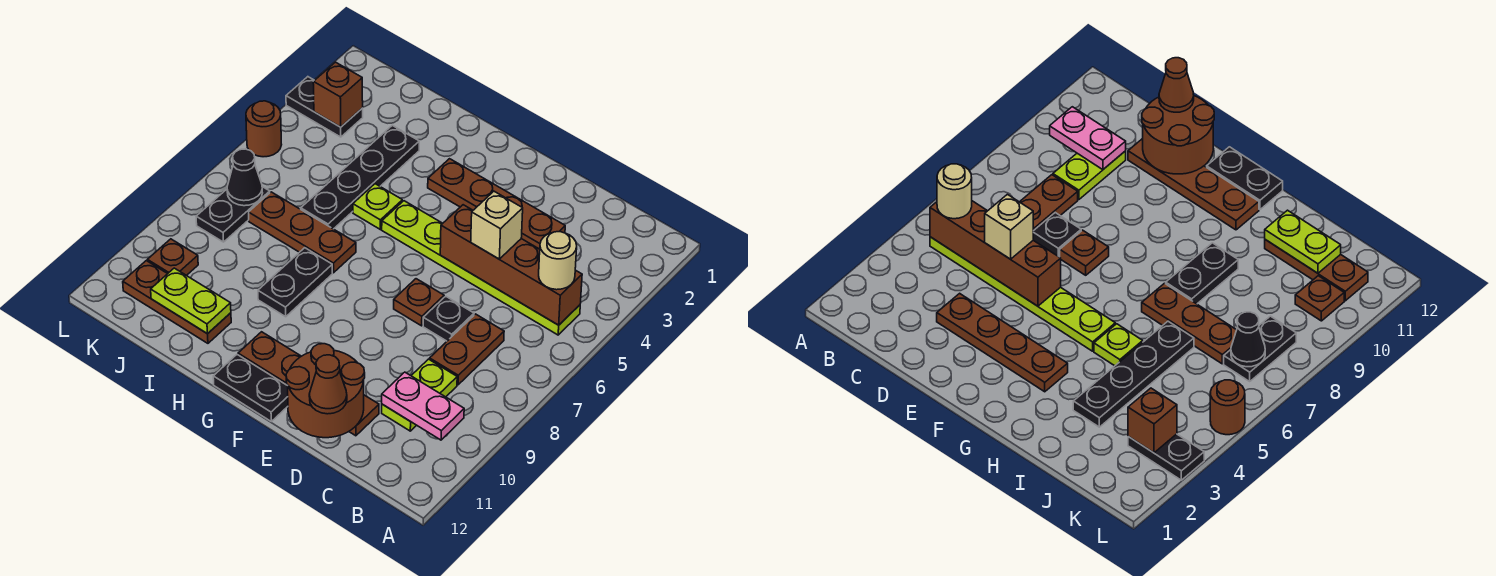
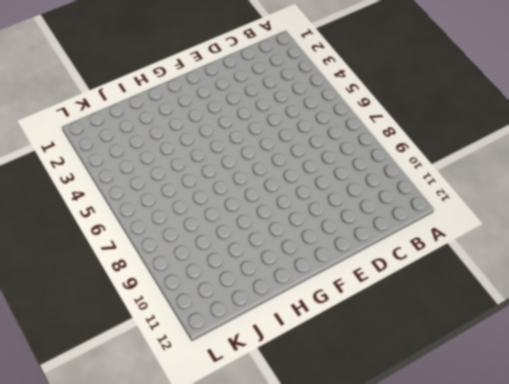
none -> lime 1x6 plate [382,201,580,335]
none -> brown 1x2 plate [430,314,504,385]
none -> lime 1x2 plate [382,359,457,431]

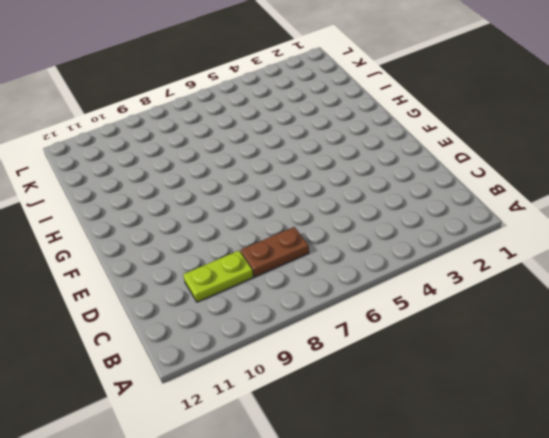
none -> lime 1x6 plate [382,201,580,335]
none -> brown 1x4 plate [428,159,565,249]
none -> black 1x1 plate [423,296,474,341]

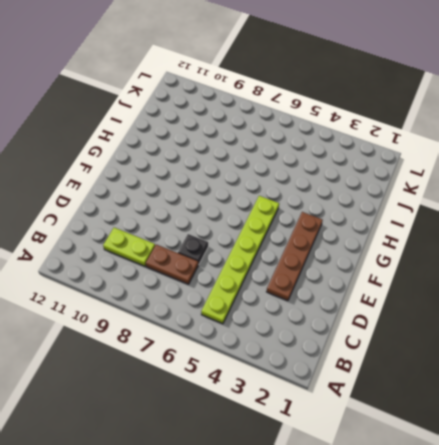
none -> brown 1x4 plate [238,332,379,436]
none -> brown 1x1 plate [394,279,444,326]
none -> black 1x2 plate [213,355,288,421]

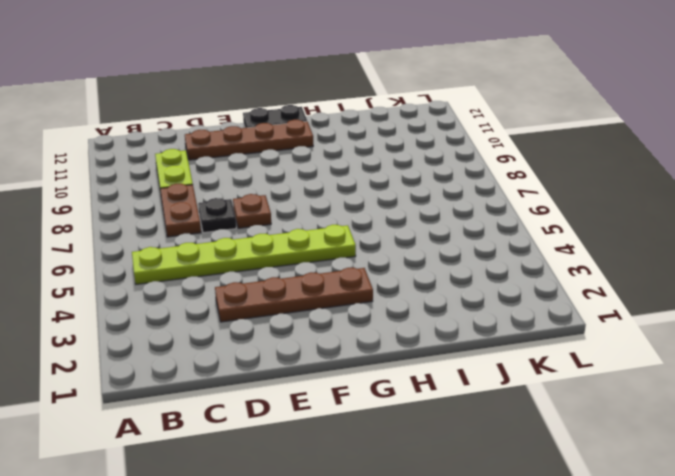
none -> lime 1x1 plate [353,184,402,229]
none -> brown 1x3 plate [249,192,356,273]
none -> black 1x2 plate [258,248,332,317]

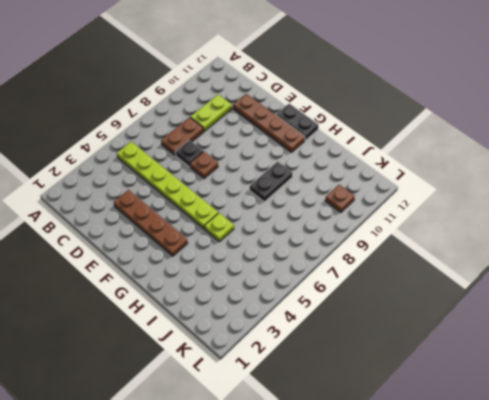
none -> brown 1x3 plate [249,192,356,273]
none -> black 1x4 plate [301,125,419,229]
none -> brown 1x3 plate [123,261,231,343]

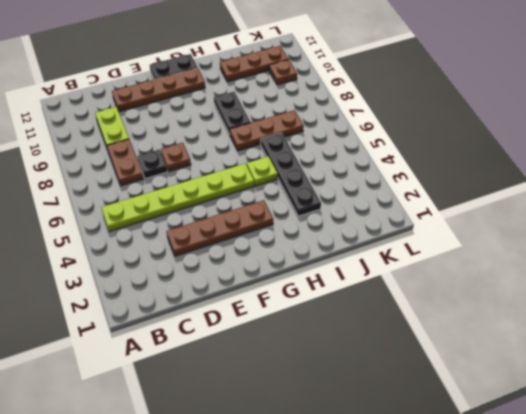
none -> black 1x2 plate [286,77,363,137]
none -> black 1x2 plate [196,187,270,242]
none -> brown 1x1 round brick [246,101,282,157]

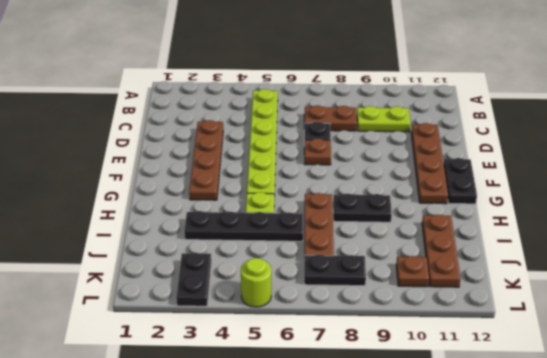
lime 1x1 round brick [241,258,271,307] -> brown 1x1 round brick [246,101,282,157]
none -> brown 1x4 brick [440,205,582,325]
none -> pink 1x2 plate [382,372,464,440]
none -> brown 2x2 round brick [286,344,365,438]

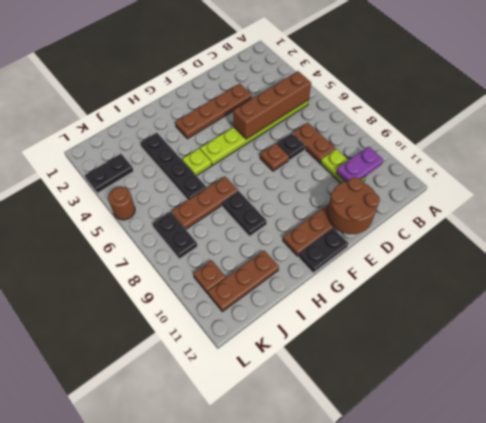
purple 1x2 plate [336,146,383,181] -> pink 1x2 plate [382,372,464,440]
none -> lime 1x2 plate [151,268,231,334]
none -> brown 1x1 brick [313,62,363,127]
none -> black 1x1 cone [227,149,262,206]

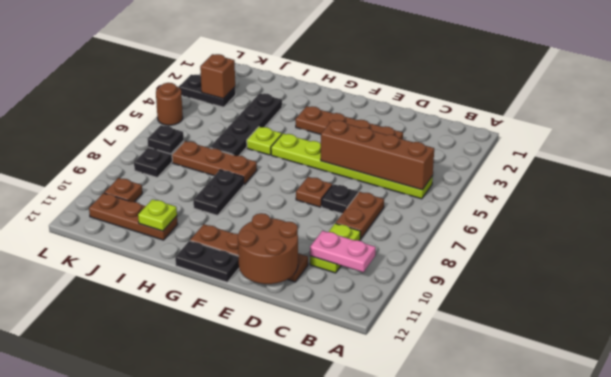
lime 1x1 plate [138,199,177,231] -> lime 1x2 plate [151,268,231,334]
black 1x1 plate [147,125,184,154] -> black 1x1 cone [227,149,262,206]
none -> tan 1x1 round brick [539,232,577,290]
none -> tan 1x1 brick [471,191,523,259]
none -> brown 1x1 cone [309,355,347,414]

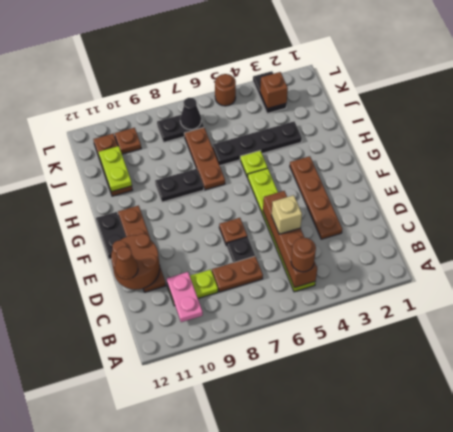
brown 1x1 round brick [291,237,316,272] -> tan 1x1 round brick [539,232,577,290]

